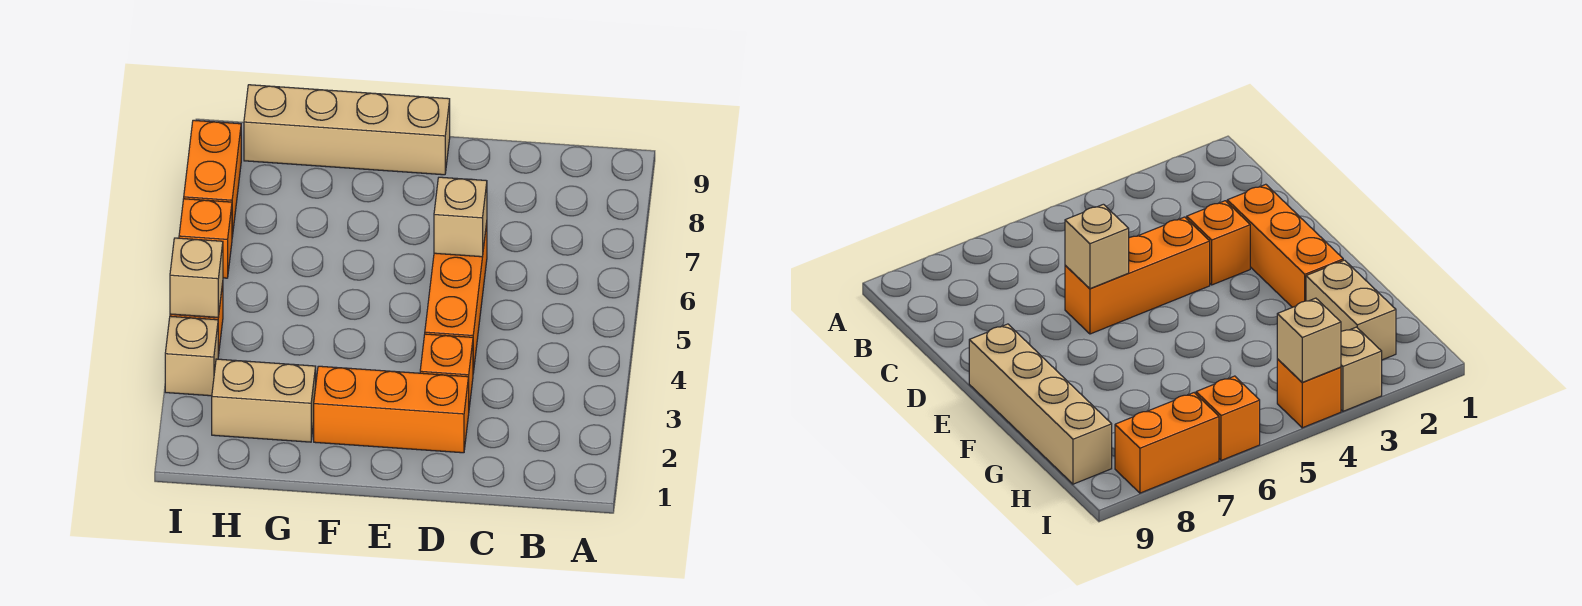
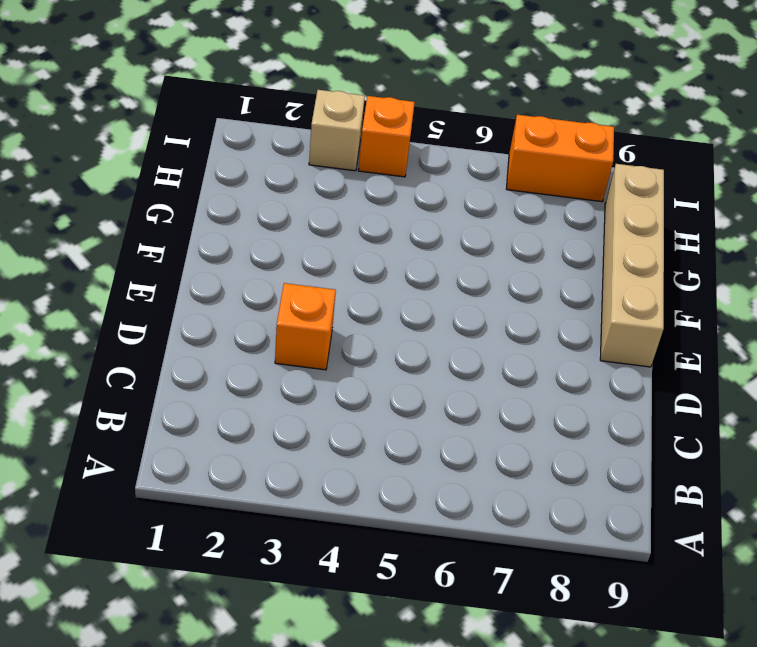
none -> orange 1x3 brick [314,366,469,453]
none -> orange 1x3 brick [425,223,487,373]

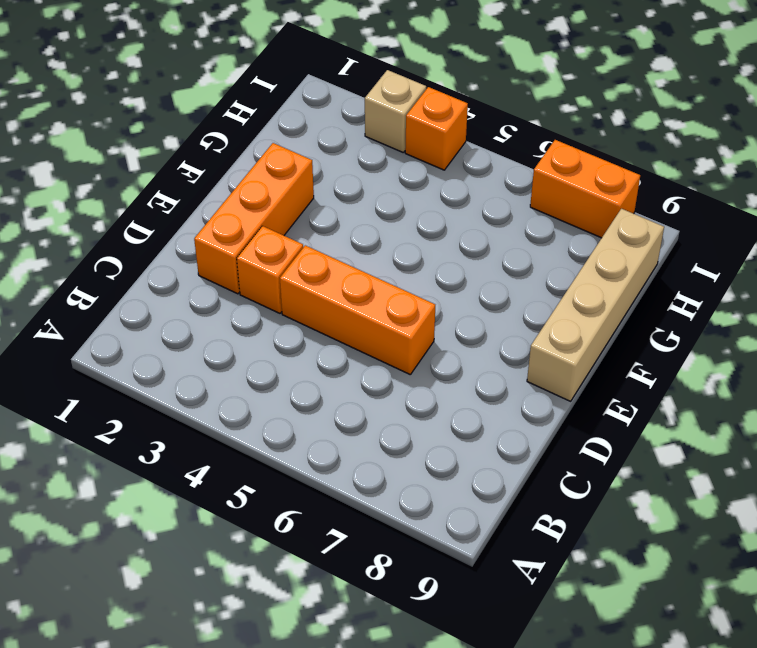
none -> tan 1x2 brick [212,359,316,442]
none -> orange 1x1 brick [179,199,232,278]

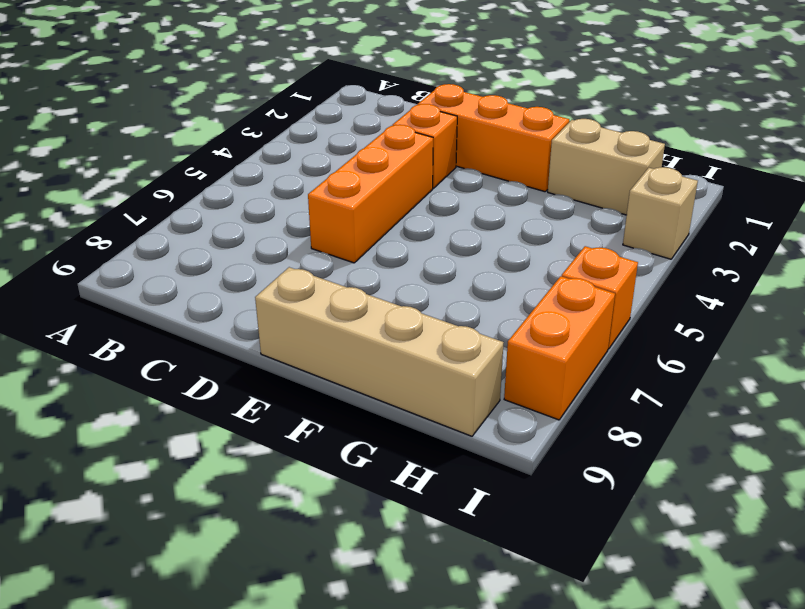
none -> orange 1x1 brick [1277,359,1341,428]
none -> tan 1x1 brick [434,177,487,257]

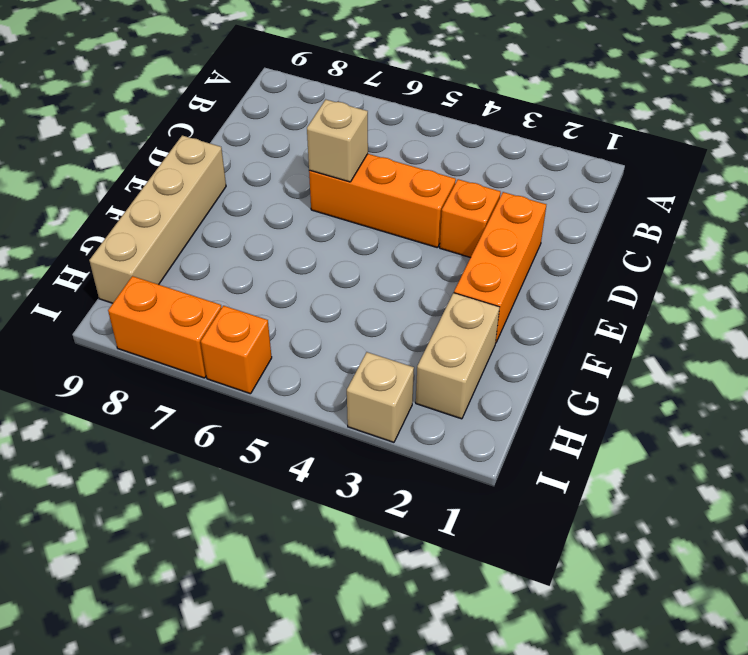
none -> orange 1x1 brick [1277,359,1341,428]
none -> tan 1x1 brick [170,238,223,317]

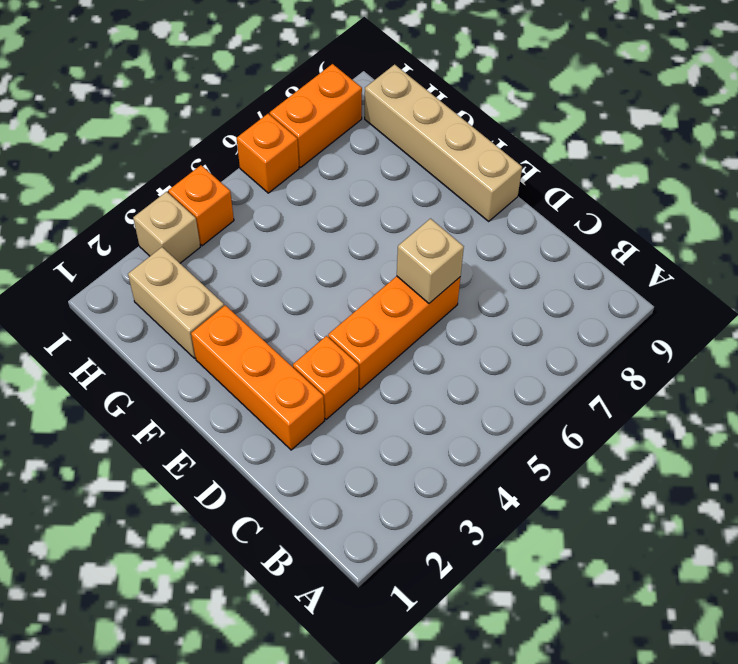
none -> tan 1x1 brick [170,238,223,317]

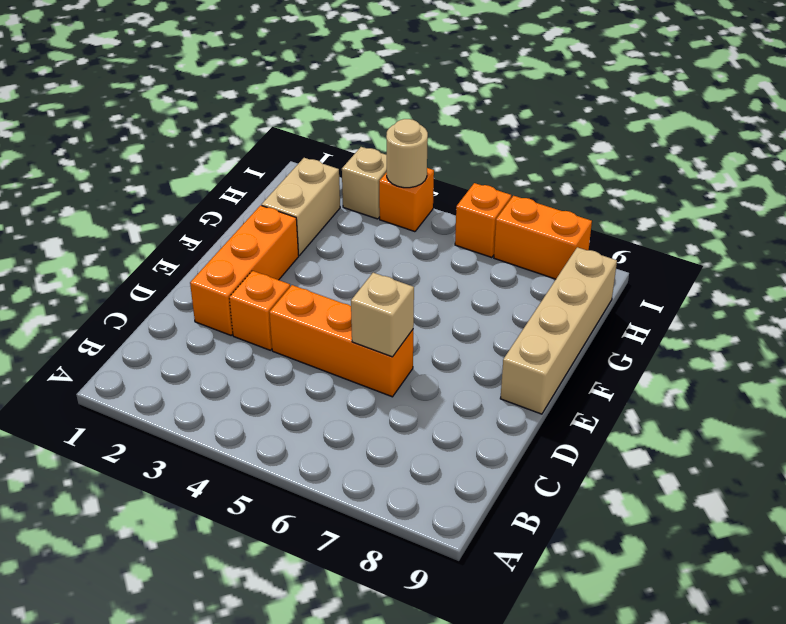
tan 1x1 round brick [386,119,428,188] -> tan 1x1 brick [170,238,223,317]

